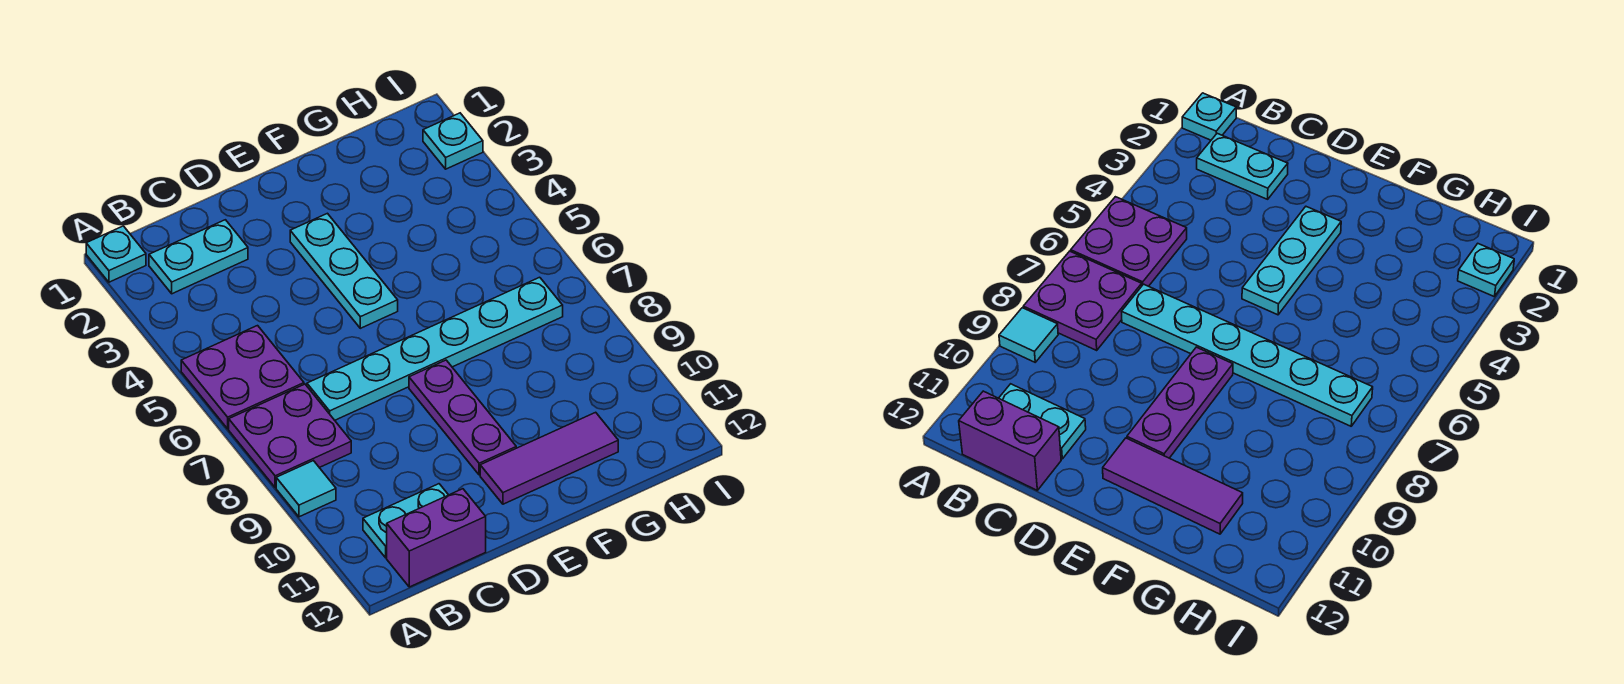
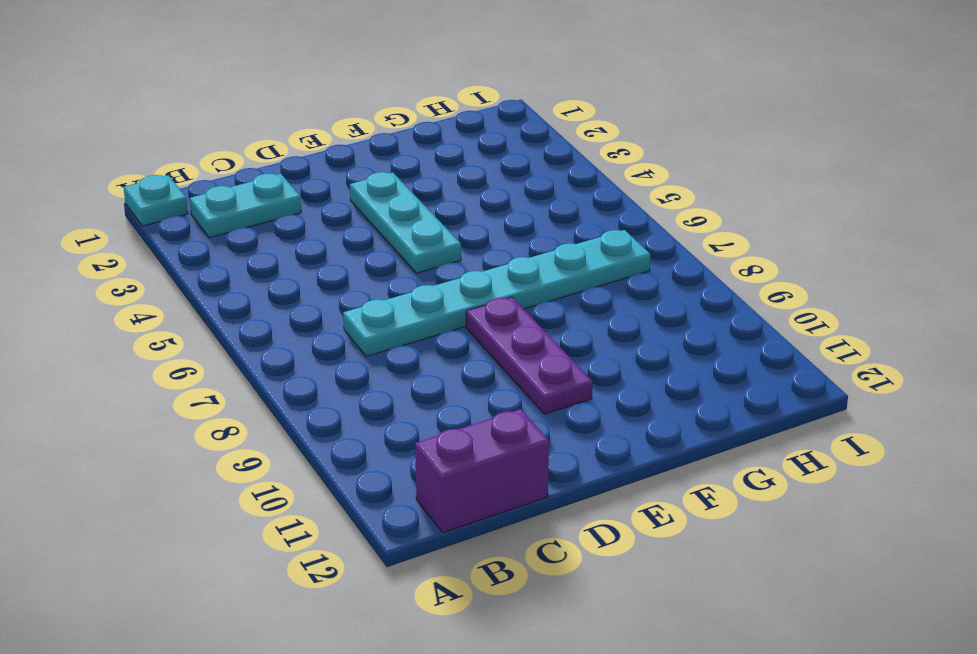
none -> purple 2x2 plate [181,326,304,429]
none -> purple 2x2 plate [229,384,351,488]
none -> cyan 1x1 tile [276,461,336,517]

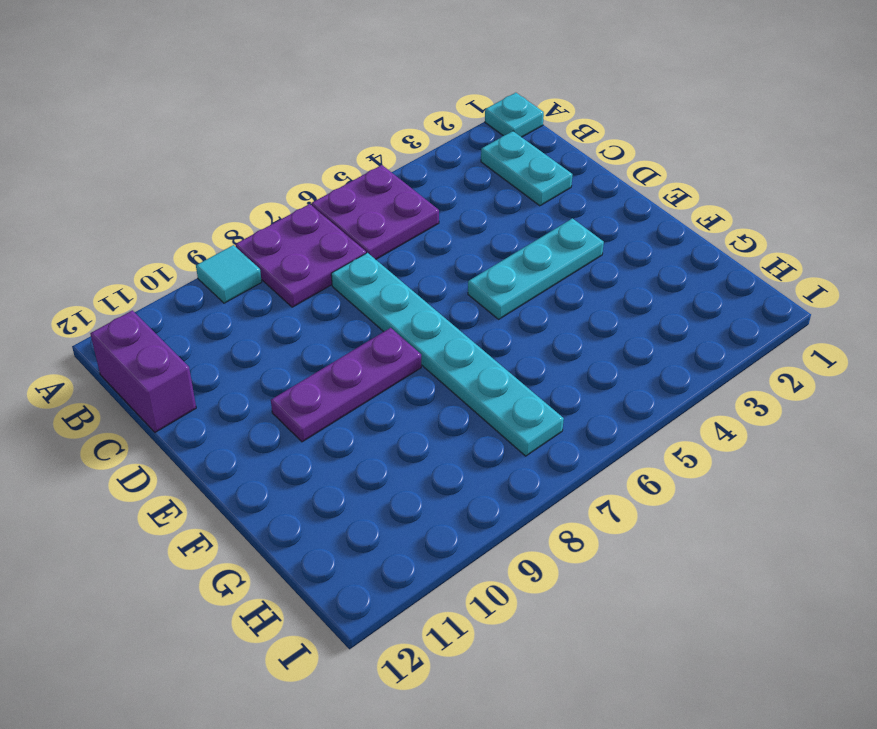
none -> cyan 1x2 plate [363,484,448,558]
none -> purple 1x3 tile [480,412,618,504]
none -> cyan 1x1 plate [423,113,483,169]

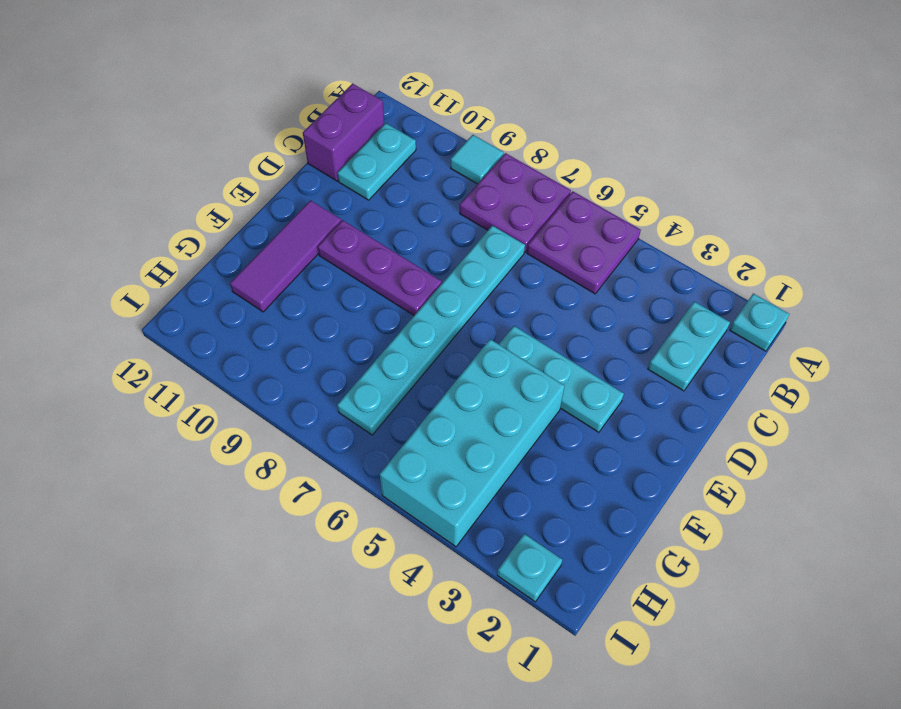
cyan 2x4 brick [380,339,565,547] -> none

